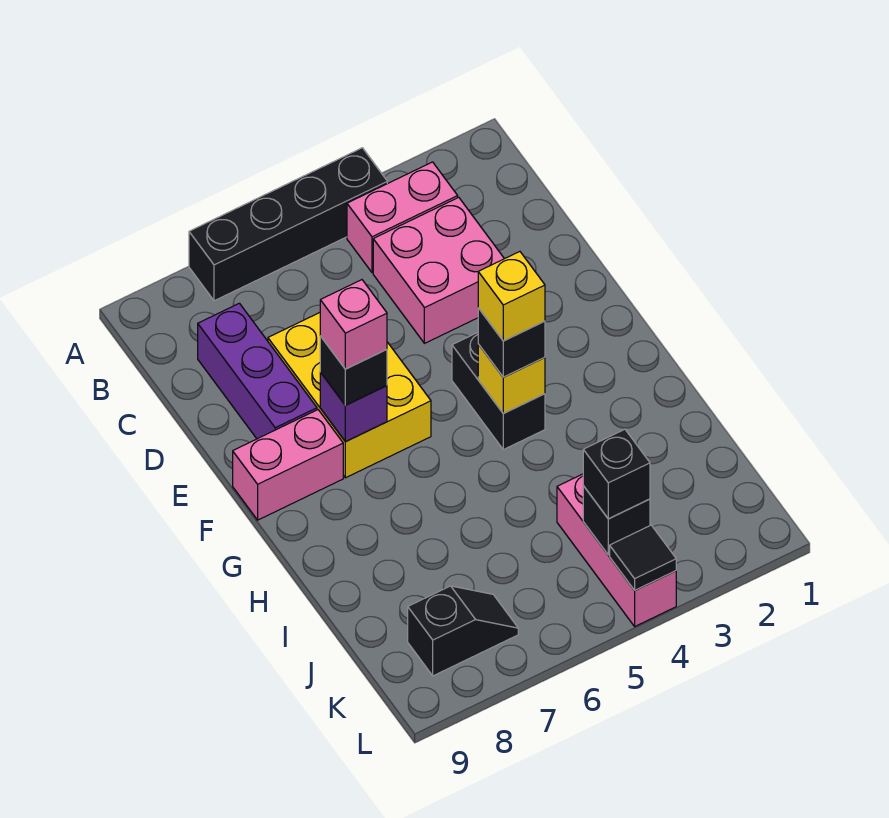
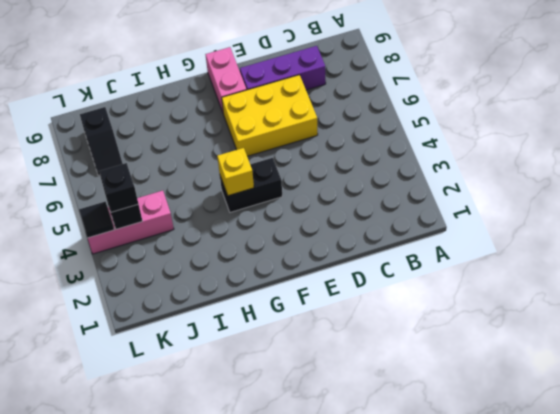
none -> black 1x4 brick [189,148,387,301]
none -> pink 1x2 brick [347,162,458,273]
none -> pink 2x2 brick [373,197,504,343]

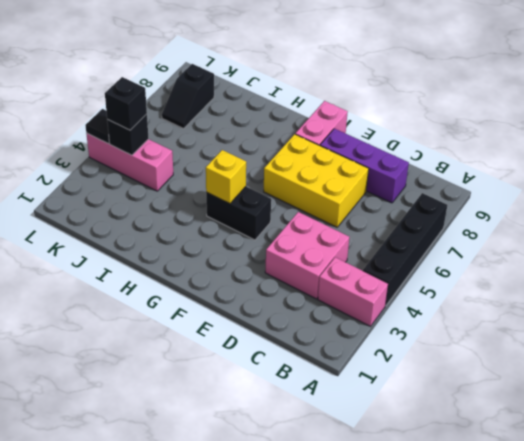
pink 1x2 brick [318,257,388,326] -> pink 1x2 brick turned to [347,162,458,273]
none -> purple 1x1 brick [320,372,387,441]
none -> black 1x1 brick [320,336,387,405]
none -> black 1x1 brick [478,308,545,377]

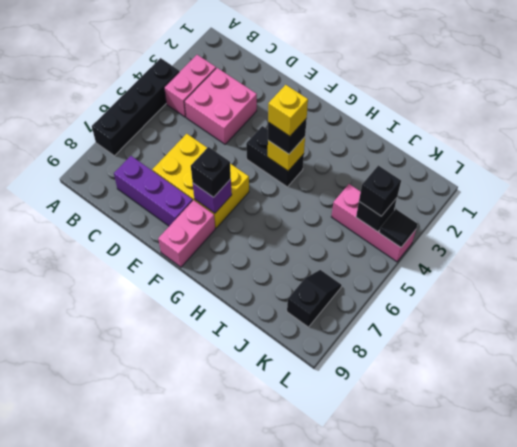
none -> pink 1x1 brick [320,280,387,369]

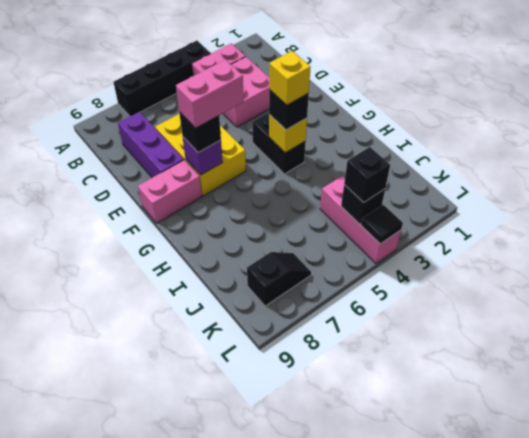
pink 1x2 brick [176,60,244,128] -> pink 1x1 brick [320,280,387,369]

